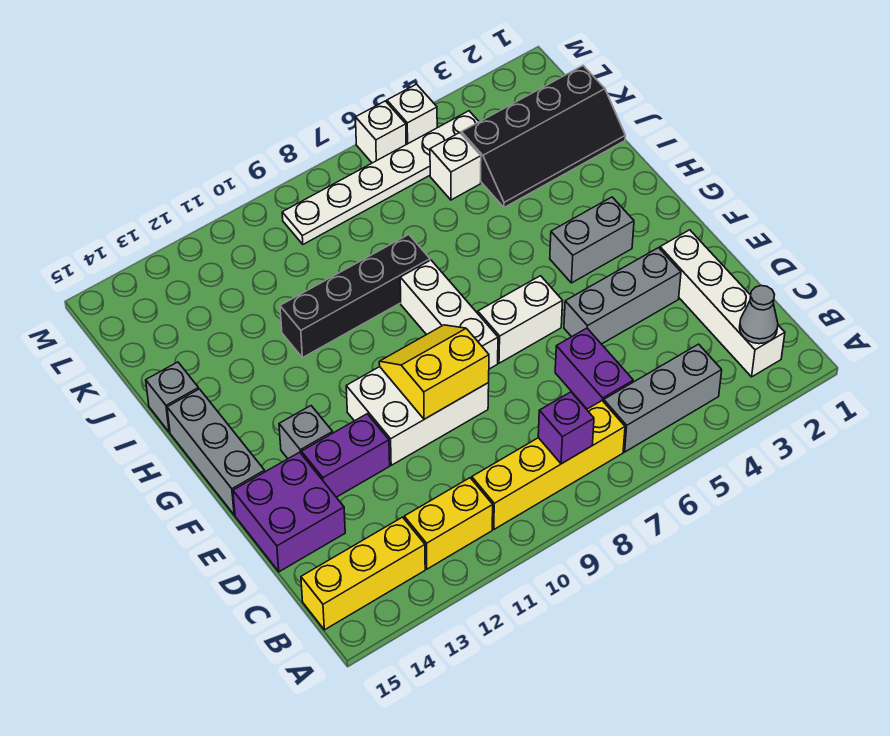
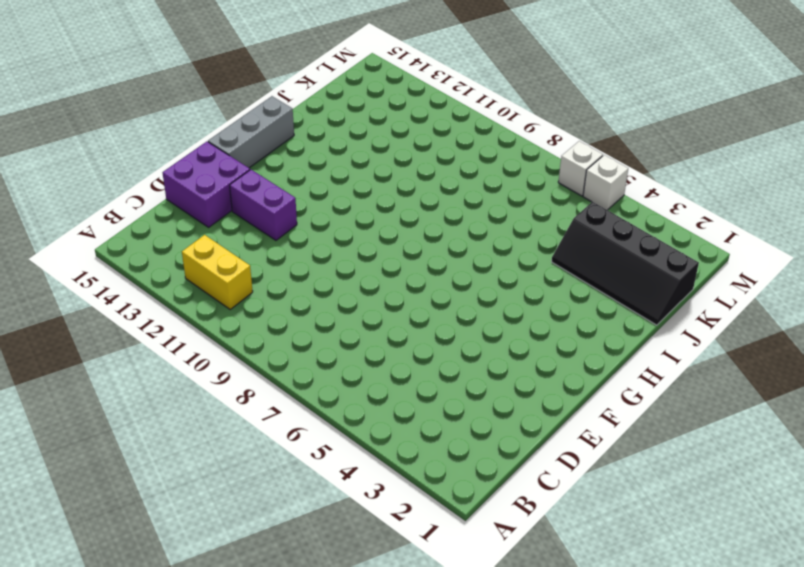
none -> white 1x4 brick [660,230,785,377]
none -> grey 1x3 brick [604,344,722,452]
none -> yellow 1x4 brick [472,401,625,529]

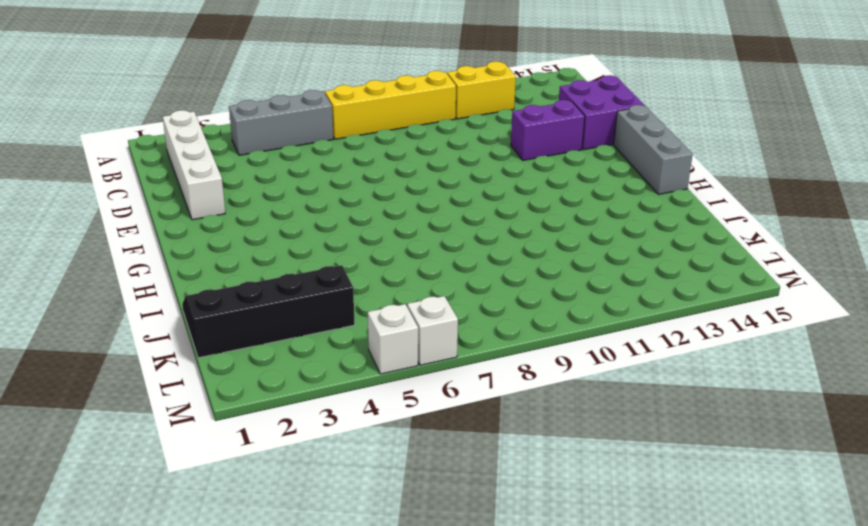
none -> yellow 1x3 brick [301,517,425,630]
none -> purple 1x2 brick [555,328,633,409]
none -> grey 1x3 brick [564,248,681,344]

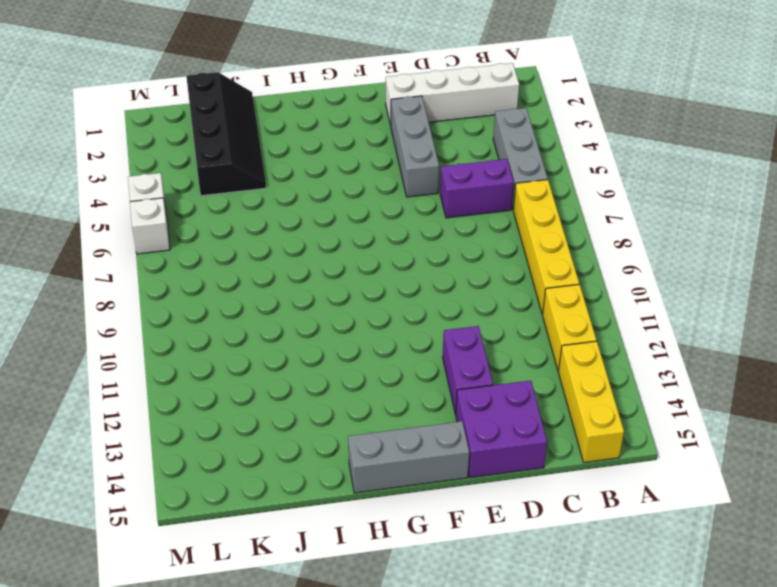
none -> white 2x3 brick [346,367,489,465]
none -> white 1x2 brick [478,276,563,363]
none -> white 1x3 brick [400,260,498,369]

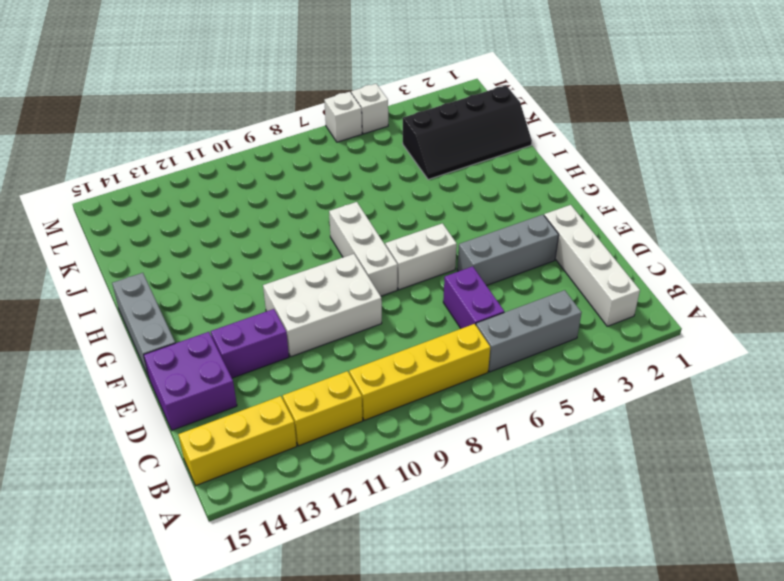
none -> grey 1x1 brick [279,406,333,459]
none -> grey 1x2 brick [550,197,634,283]
none -> black 1x4 brick [280,235,430,358]

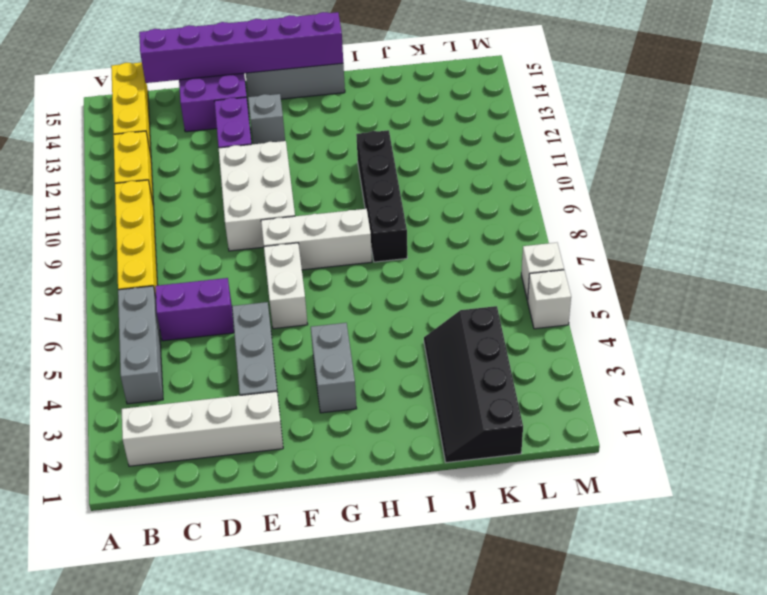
purple 1x6 brick [139,12,343,83] -> none
none -> grey 1x1 brick [146,362,199,432]
none -> white 1x1 brick [430,133,481,200]
none -> white 1x6 plate [282,111,479,244]

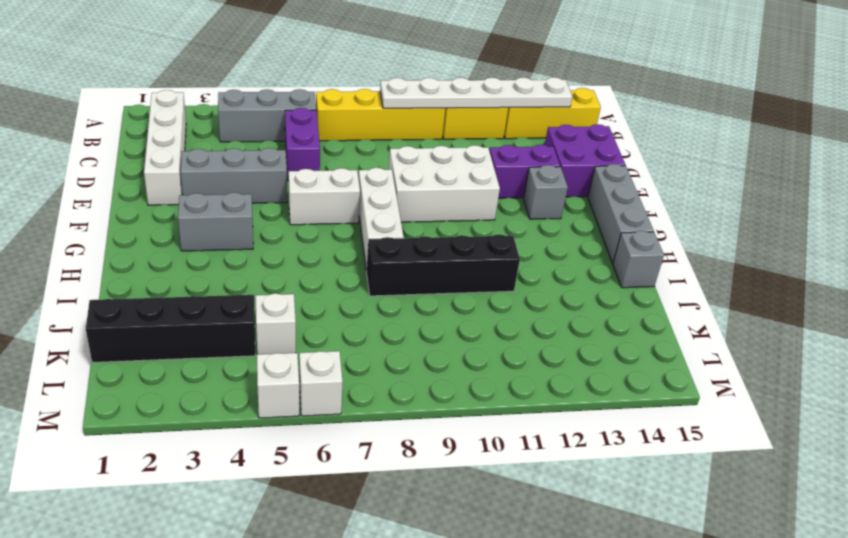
white 1x6 plate [380,77,572,108] -> white 1x6 plate moved to [282,111,479,244]
none -> grey 1x1 cone [740,286,778,344]
none -> purple 1x1 brick [538,392,594,464]
none -> yellow 2x2 slope [379,325,489,419]

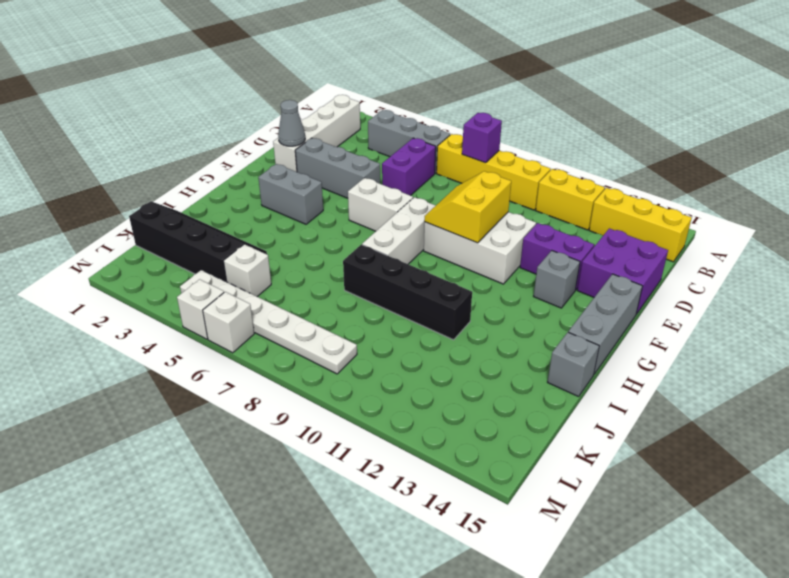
grey 1x1 cone [278,100,305,146] -> grey 1x1 cone moved to [740,286,778,344]
yellow 2x2 slope [424,171,511,243] -> yellow 2x2 slope turned to [379,325,489,419]

